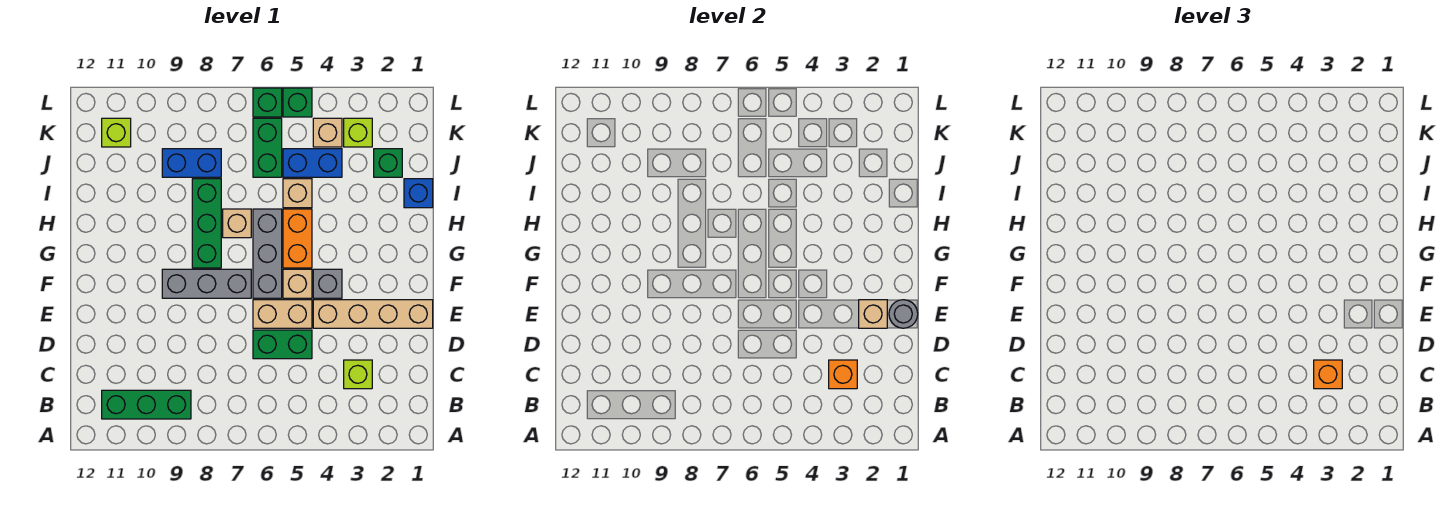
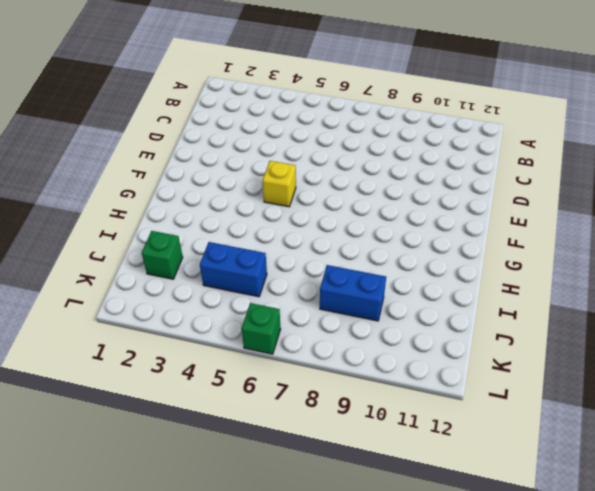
yellow 1x1 brick [263,161,296,207] -> tan 1x1 brick [283,269,312,298]
none -> green 1x3 brick [102,390,191,419]
none -> lime 1x1 brick [344,360,372,389]
none -> green 1x2 brick [253,330,312,359]

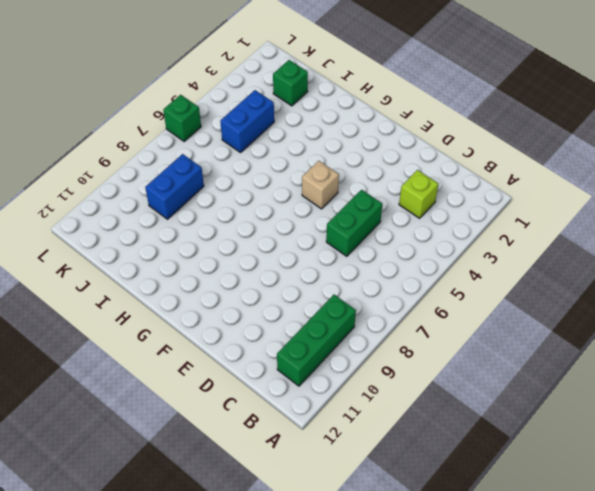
none -> tan 1x4 brick [313,300,433,328]
none -> tan 1x2 brick [253,300,312,328]
none -> grey 1x1 brick [313,269,342,298]

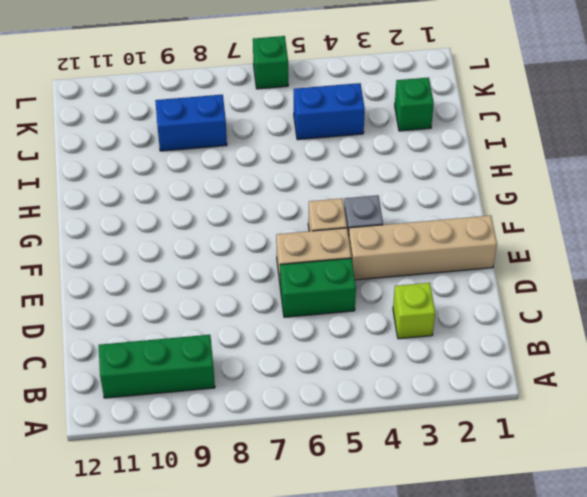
none -> grey 1x3 brick [253,209,282,298]
none -> grey 1x3 brick [162,269,251,298]
none -> orange 1x2 brick [283,209,312,268]

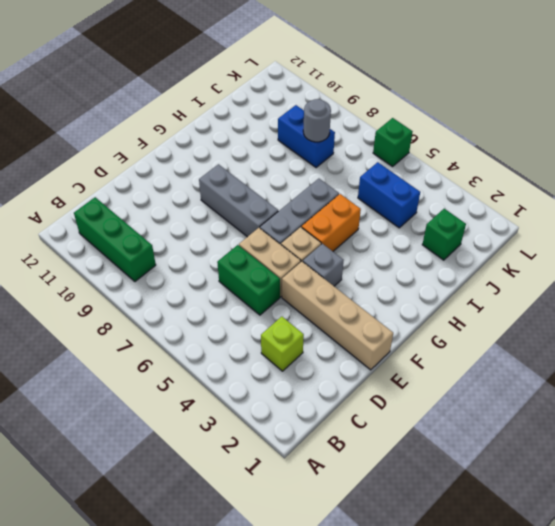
grey 1x1 round brick [303,99,331,142] -> grey 1x1 round brick moved to [889,300,918,328]
none -> green 1x3 brick [192,179,221,268]
none -> tan 1x1 brick [223,209,251,238]
none -> blue 1x1 brick [404,179,433,208]

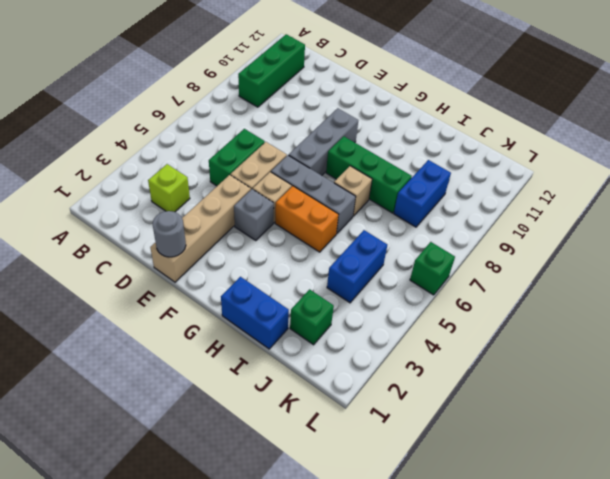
blue 1x2 brick [221,277,289,349] -> blue 1x1 brick [404,179,433,208]
none -> tan 1x1 brick [283,179,312,208]
none -> green 1x2 brick [253,118,282,177]
none -> lime 1x1 brick [344,118,372,147]

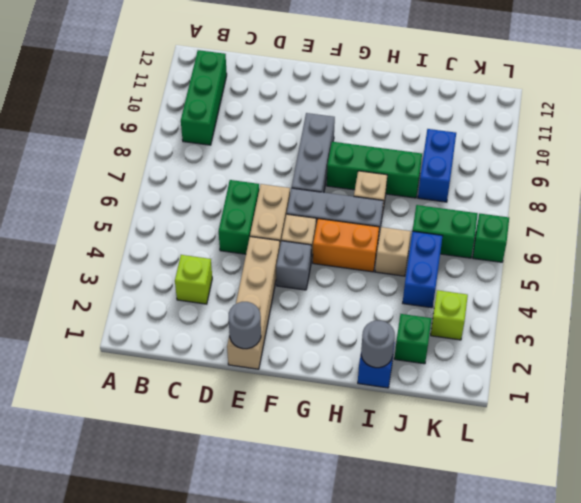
grey 1x1 round brick [361,320,395,368] -> none
none -> tan 1x1 brick [313,118,342,147]
none -> lime 1x1 brick [102,118,131,147]
none -> green 1x1 brick [283,88,312,117]

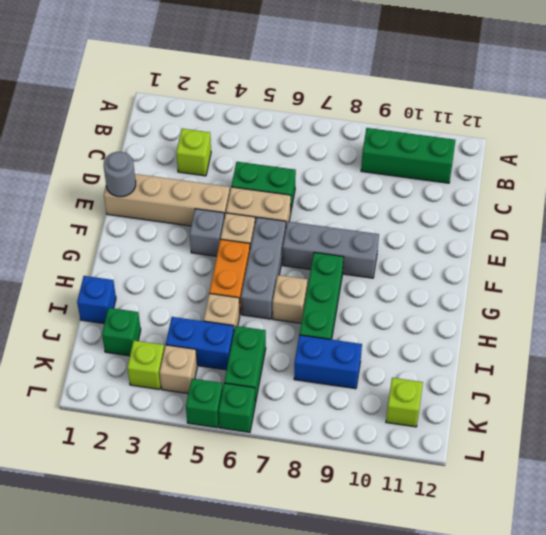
none -> orange 1x1 brick [829,360,857,389]
none -> tan 1x1 brick [859,300,887,328]
none -> orange 1x1 brick [1314,360,1342,389]

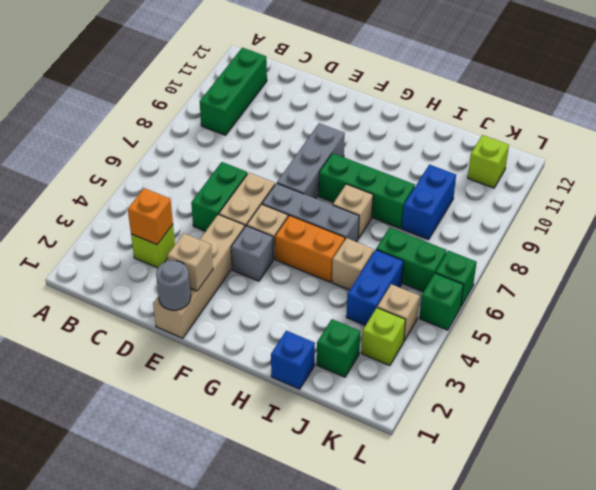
none -> orange 1x1 brick [1314,360,1342,389]

